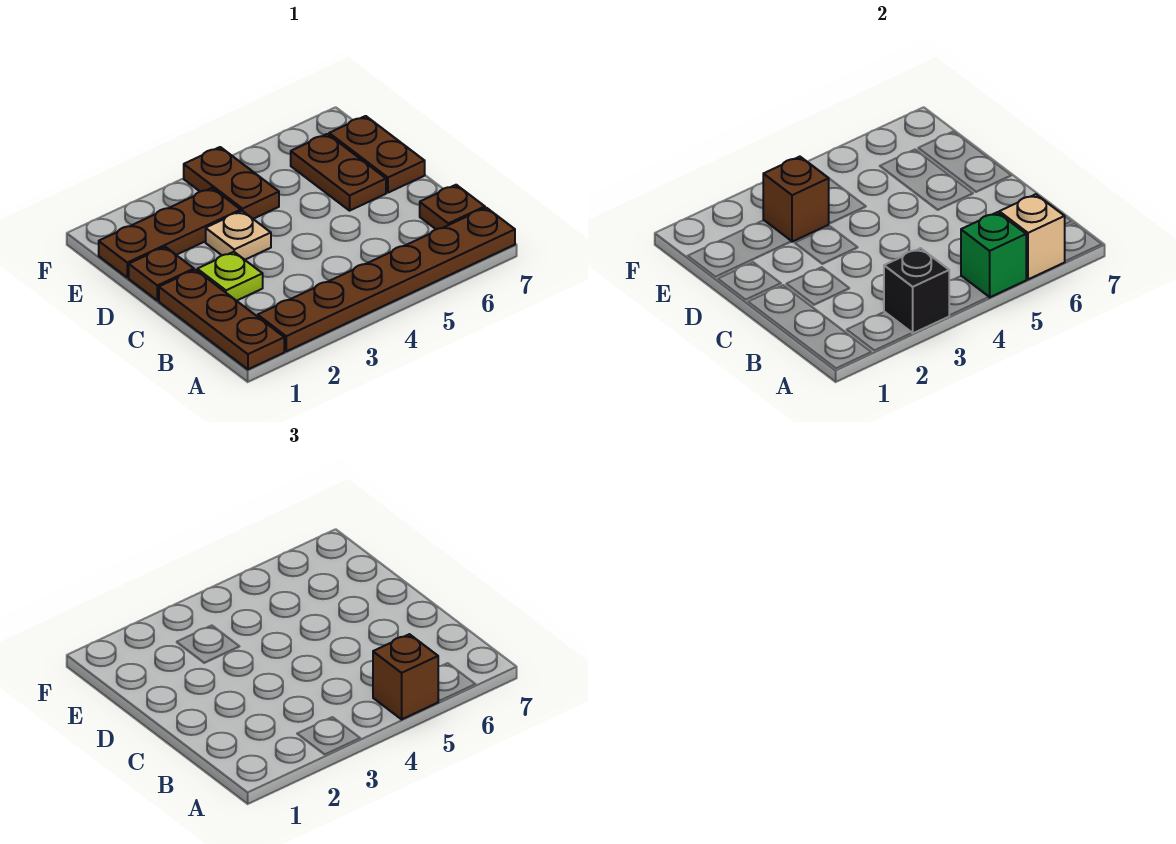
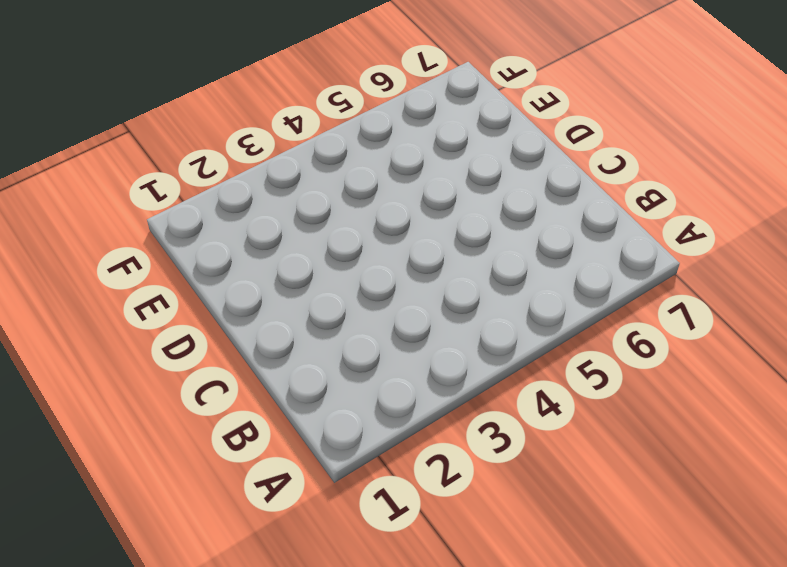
none -> brown 1x3 plate [159,270,284,369]
none -> brown 1x6 plate [258,208,515,351]
none -> brown 1x1 plate [420,185,485,229]

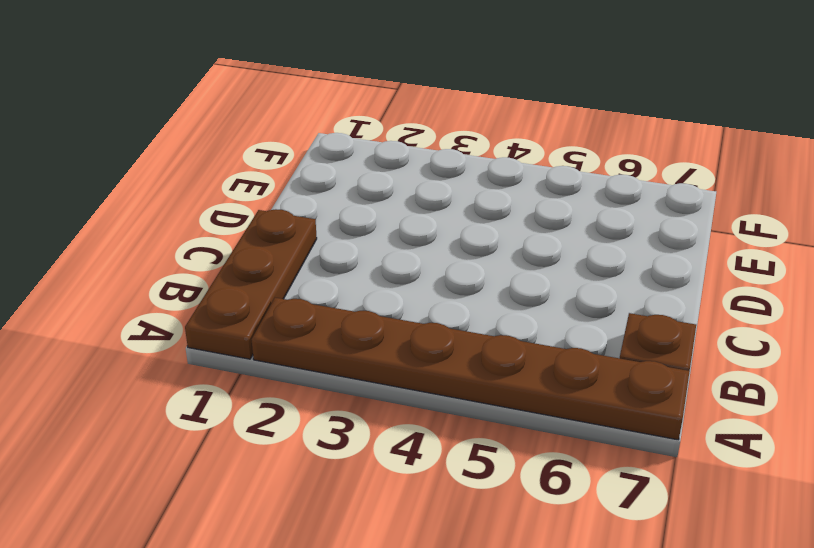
none -> lime 1x1 plate [197,252,263,301]
none -> brown 1x1 plate [129,247,194,301]
none -> tan 1x1 plate [206,211,271,260]

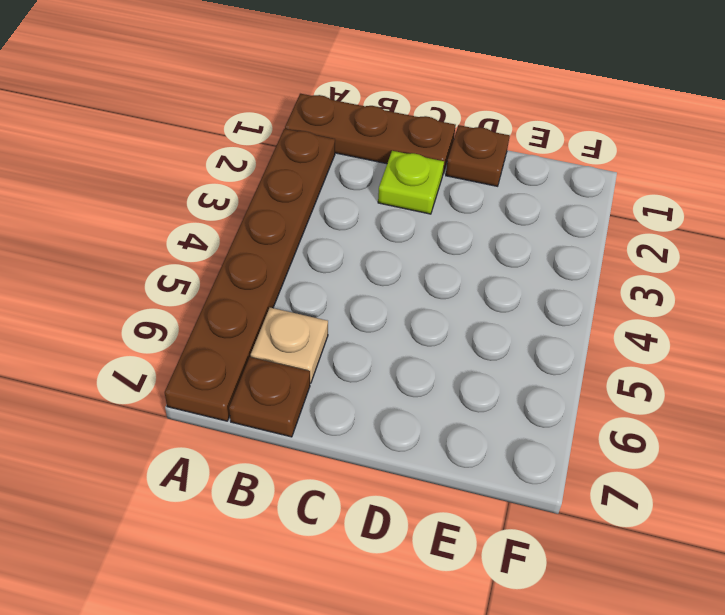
tan 1x1 plate [251,308,328,383] -> tan 1x1 plate moved to [206,211,271,260]
none -> brown 1x2 plate [291,134,386,211]
none -> brown 1x2 plate [329,116,425,193]
none -> brown 1x3 plate [99,188,241,278]

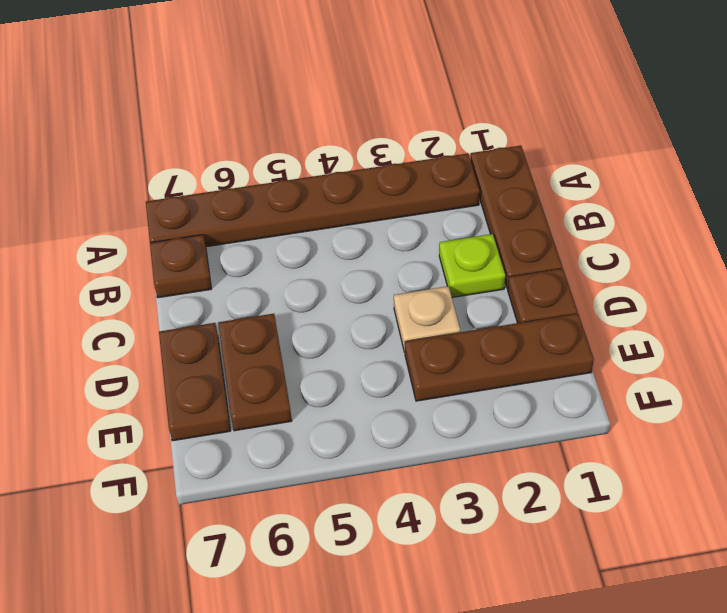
none -> brown 1x2 plate [184,147,279,219]
none -> black 1x1 brick [884,248,950,333]
none -> green 1x1 brick [961,212,1027,297]

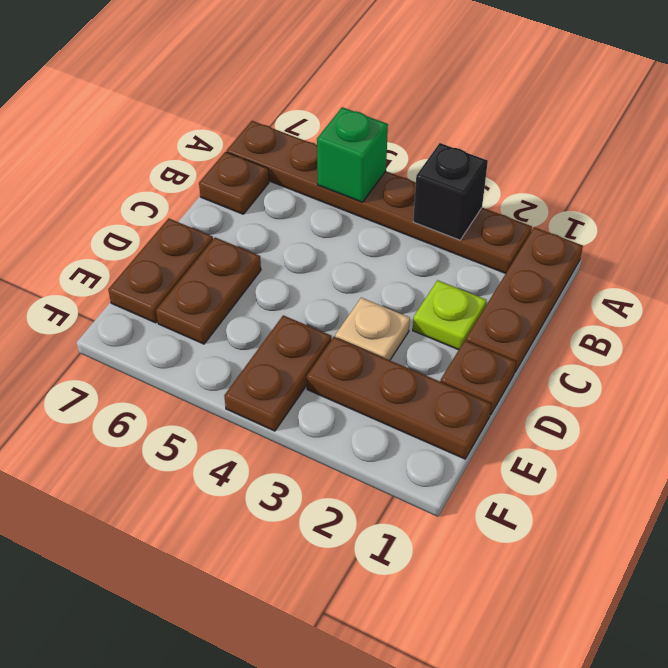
none -> tan 1x1 brick [999,194,1065,279]
none -> brown 1x1 brick [763,157,829,242]
none -> brown 1x1 brick [373,634,438,719]

